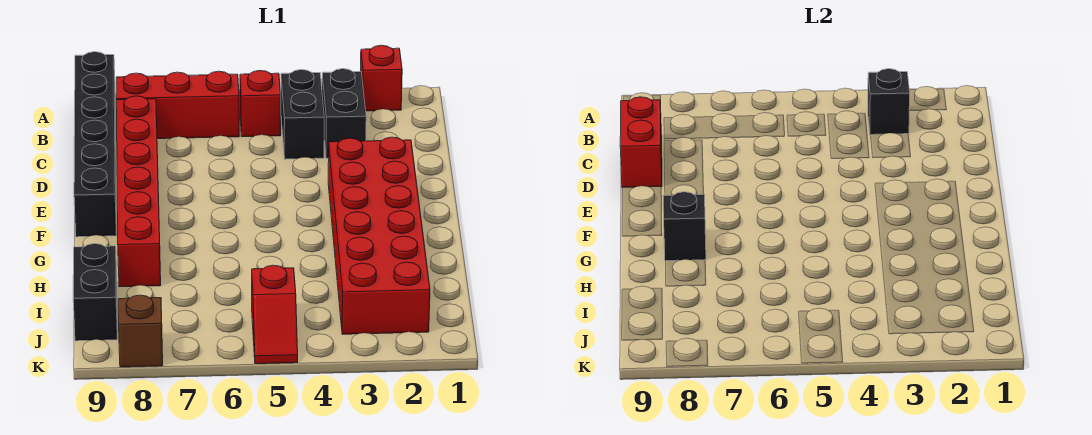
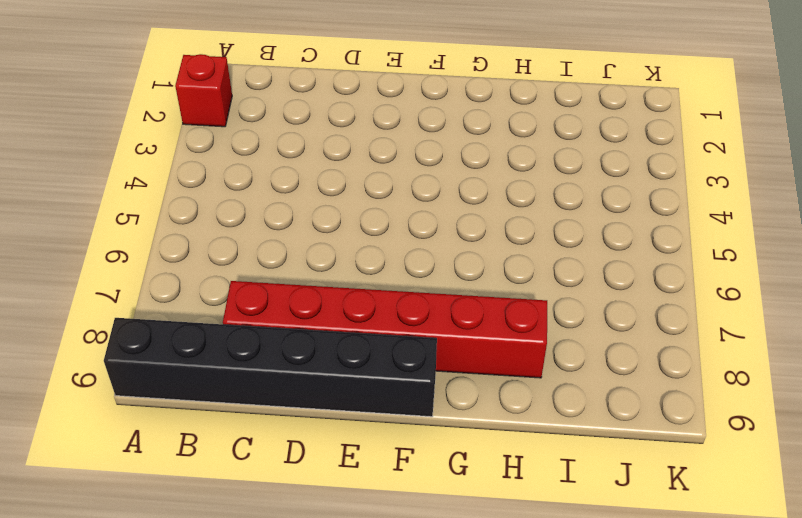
none -> black 1x2 brick [322,69,366,158]
none -> black 1x2 brick [281,70,324,159]
none -> red 1x1 brick [240,71,281,137]

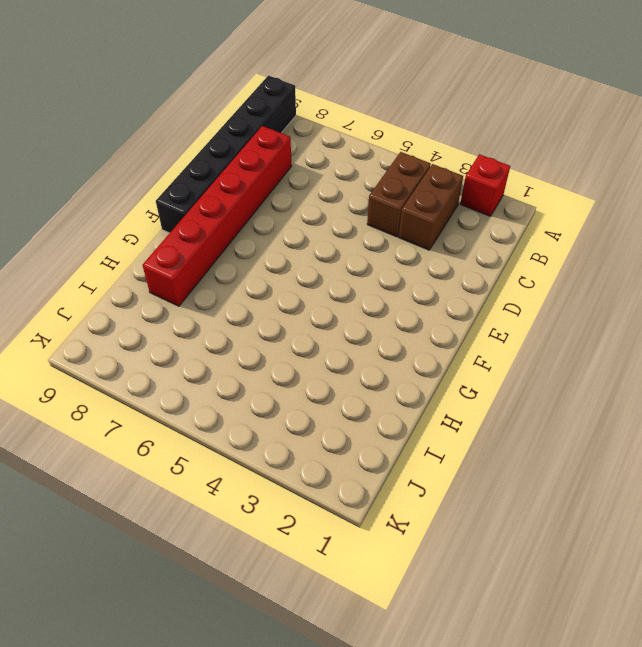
brown 1x2 brick [399,164,463,250] -> black 1x2 brick [322,69,366,158]
brown 1x2 brick [367,152,431,237] -> black 1x2 brick [281,70,324,159]
none -> red 1x1 brick [240,71,281,137]
none -> red 1x3 brick [116,71,239,139]
none -> red 2x6 brick [328,137,430,334]

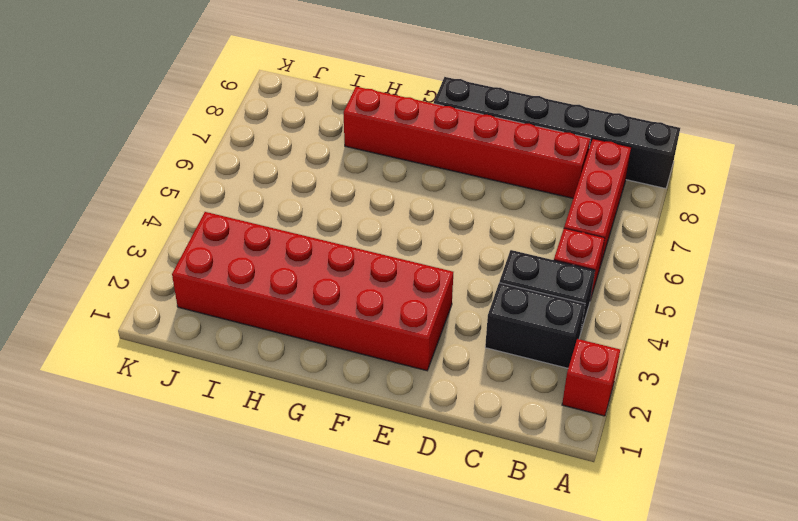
none -> black 1x2 brick [73,244,117,341]
none -> red 1x2 slope [252,265,298,364]
none -> brown 1x1 brick [118,295,163,367]

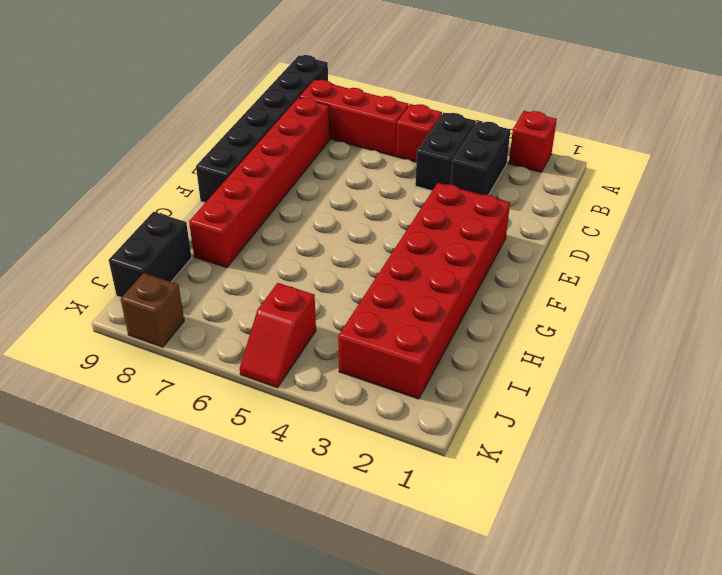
none -> black 1x1 brick [868,69,910,135]
none -> red 1x2 brick [620,97,662,188]
none -> black 1x1 brick [663,192,706,261]

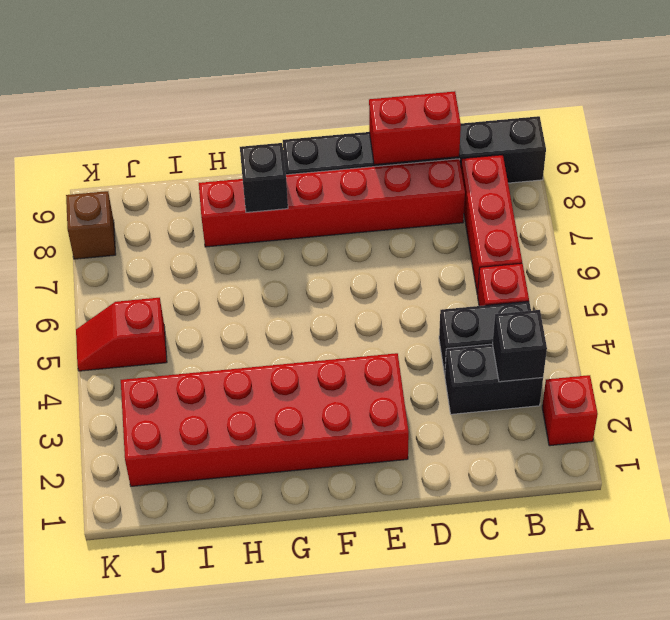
none -> black 1x2 brick [73,244,117,341]

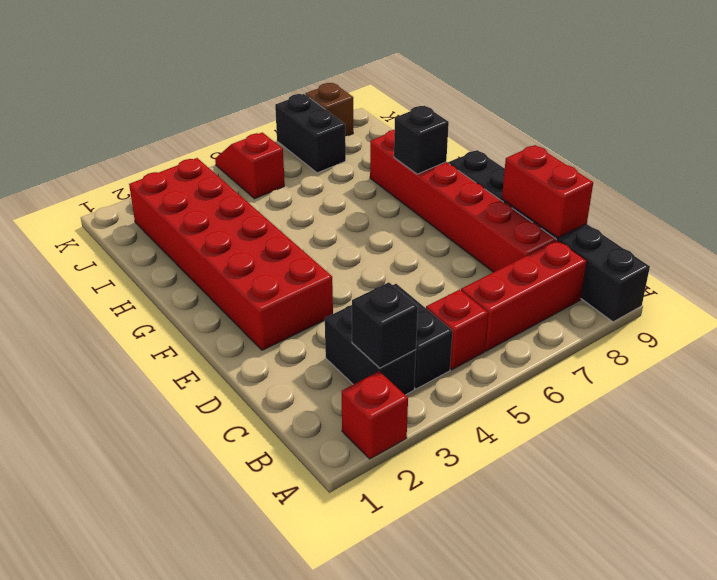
black 1x2 brick [275,94,346,173] -> black 1x2 brick moved to [73,244,117,341]

